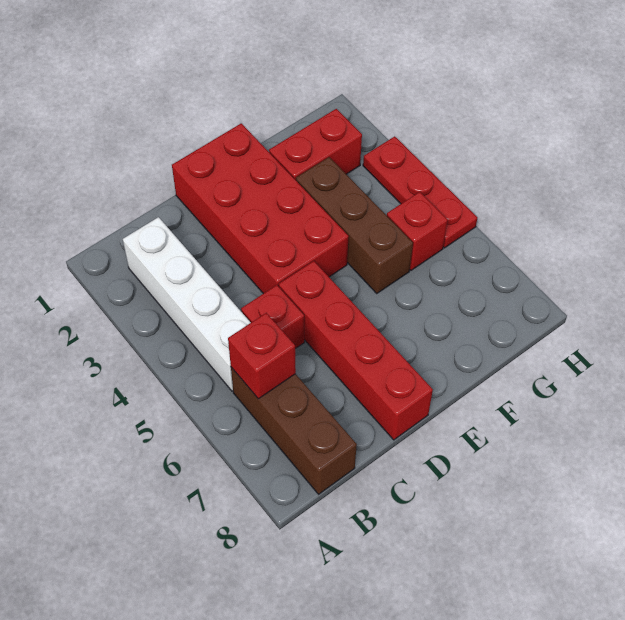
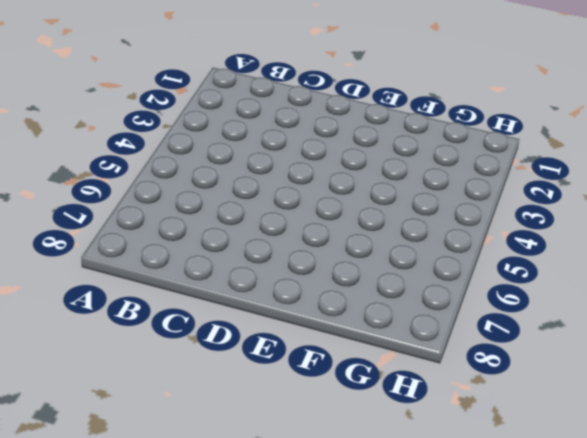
none -> white 1x4 brick [123,217,251,391]
none -> brown 1x3 brick [231,367,357,494]

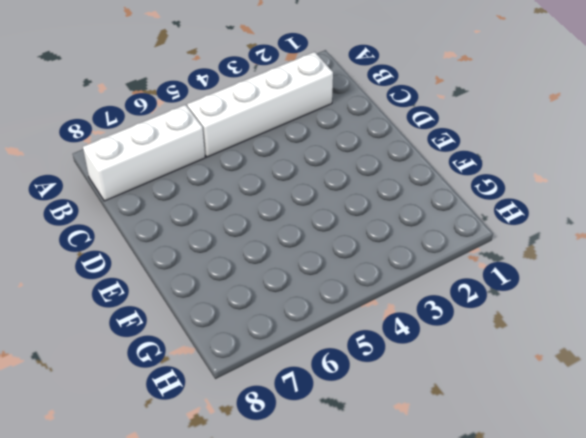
white 1x3 brick [83,105,205,201] -> brown 1x3 brick [231,367,357,494]
none -> red 1x1 brick [241,285,304,349]
none -> red 2x4 brick [172,123,349,294]

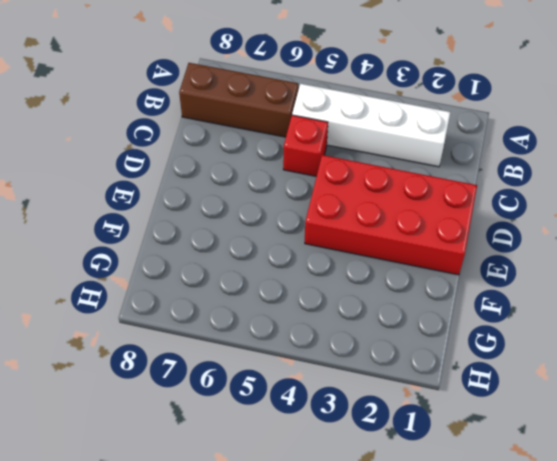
none -> red 1x4 brick [279,261,433,440]
none -> red 1x2 brick [269,109,362,180]

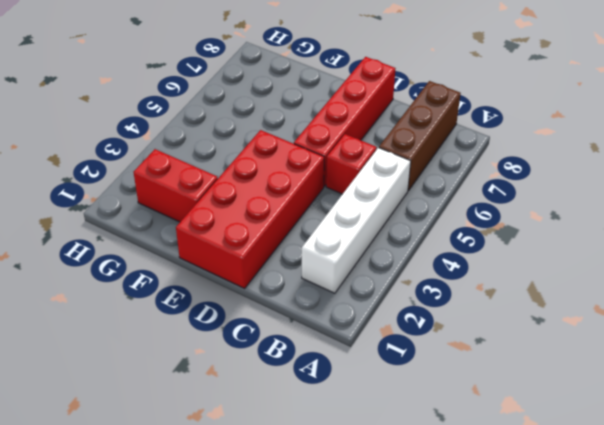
none -> brown 1x3 brick [296,157,413,293]
none -> red 1x1 brick [387,192,448,270]

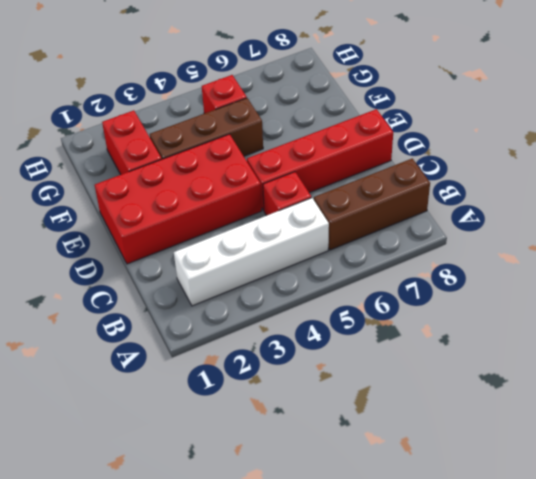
none -> red 1x3 plate [363,136,477,248]
none -> red 1x1 brick [228,313,296,399]

